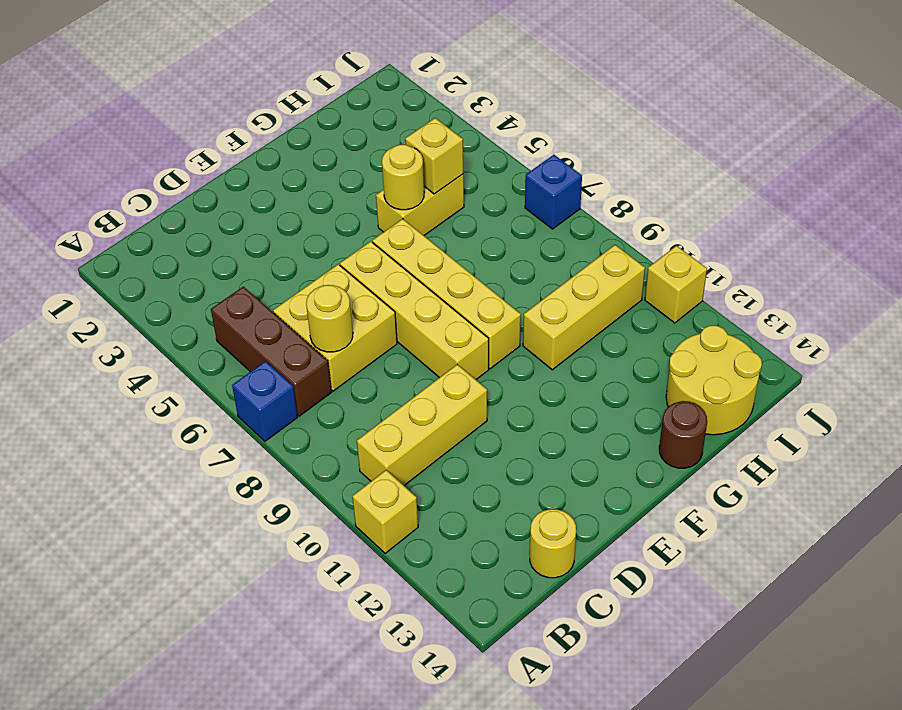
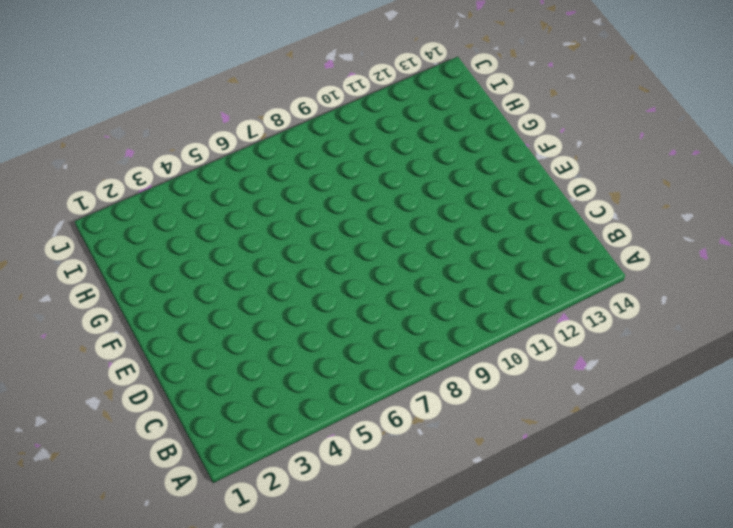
none -> blue 1x1 brick [232,361,298,441]
none -> yellow 1x1 brick [352,470,418,553]
none -> brown 1x3 brick [211,287,331,416]

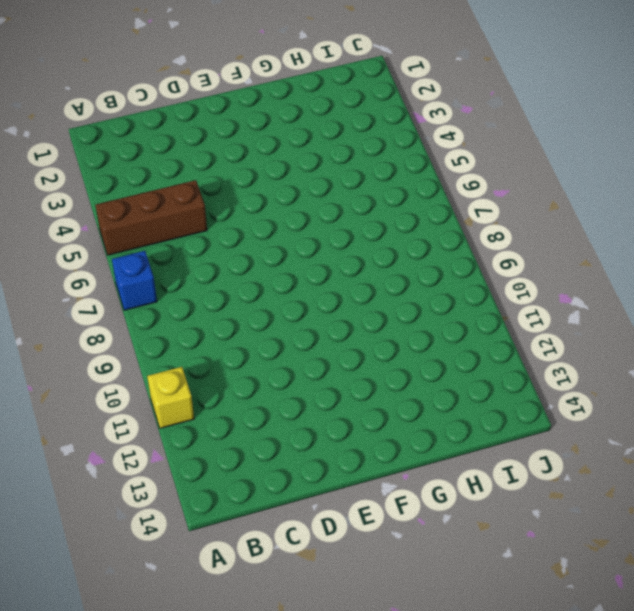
brown 1x3 brick [95,180,207,255] -> brown 1x3 brick turned to [211,287,331,416]
none -> yellow 1x3 brick [357,364,487,485]
none -> yellow 2x2 brick [273,264,397,391]
none -> yellow 1x1 round brick [530,509,576,578]

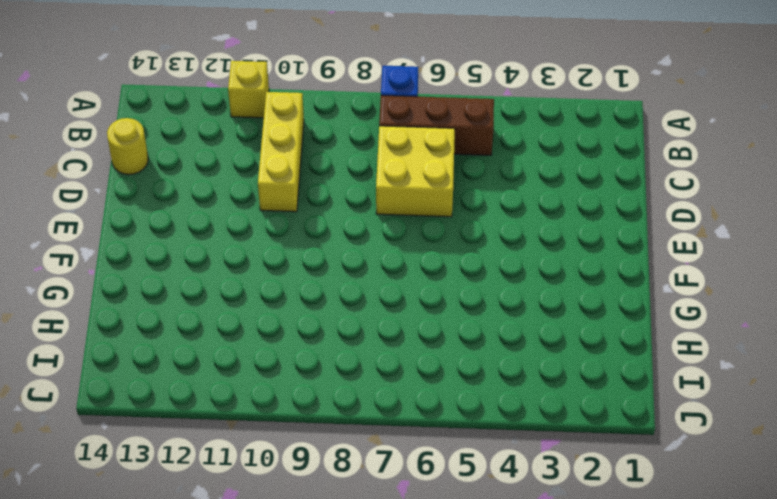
none -> yellow 1x4 brick [340,241,489,380]
none -> yellow 1x4 brick [372,219,521,369]
none -> yellow 1x2 brick [376,174,464,235]

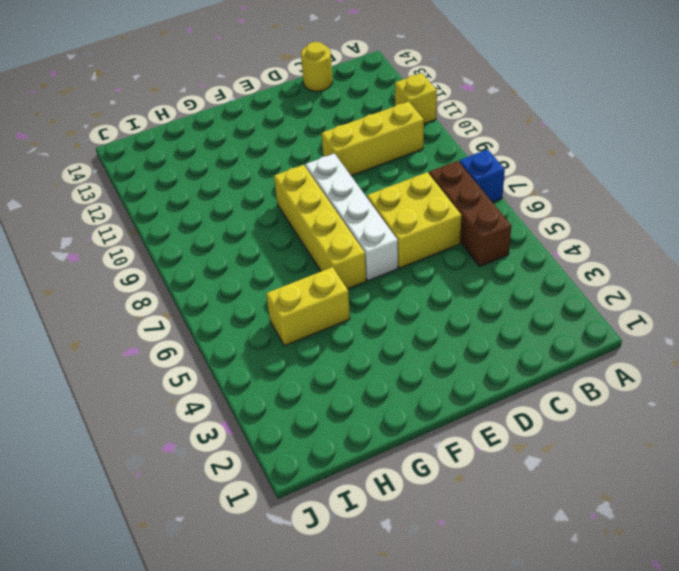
white 1x4 brick [305,153,398,281] -> yellow 1x4 brick [340,241,489,380]
none -> yellow 1x3 brick [523,245,645,370]
none -> brown 1x1 round brick [659,401,707,468]
none -> yellow 2x2 round brick [666,326,762,435]

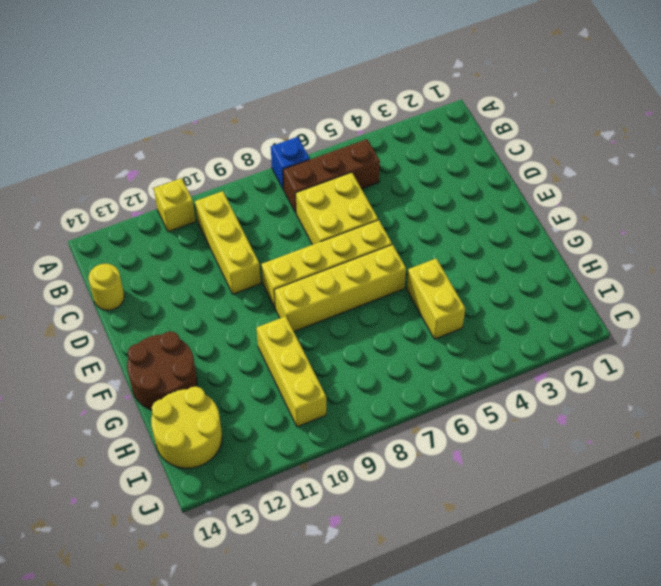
brown 2x2 round brick [127,331,197,410] -> brown 1x1 round brick [659,401,707,468]
none -> blue 1x1 brick [525,155,582,229]
none -> yellow 1x1 brick [645,246,707,323]
none -> yellow 1x1 round brick [306,285,353,352]

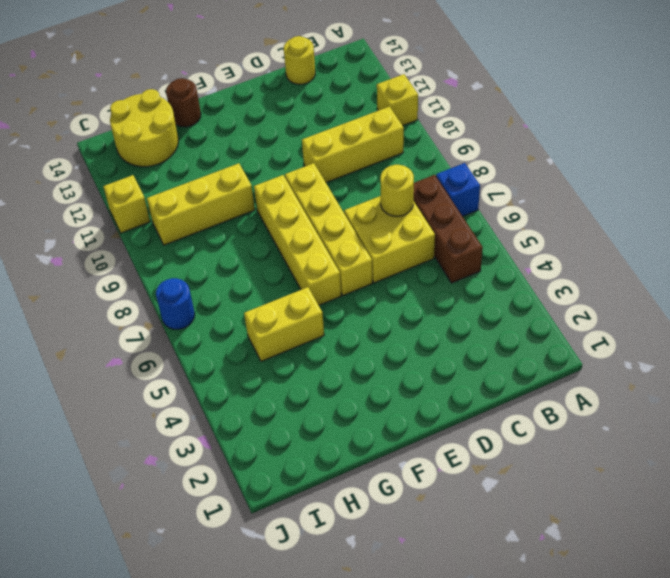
blue 1x1 round brick [156,278,195,329] -> blue 1x1 brick [525,155,582,229]
none -> yellow 1x1 round brick [382,145,424,210]
none -> yellow 1x1 brick [405,118,463,194]

